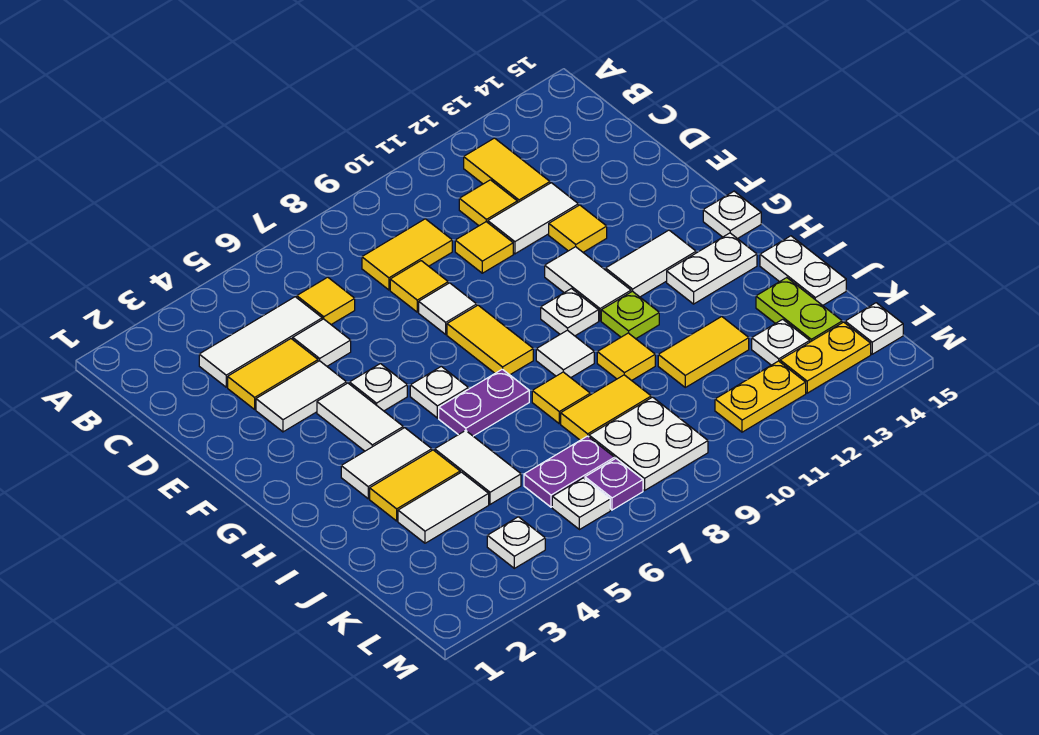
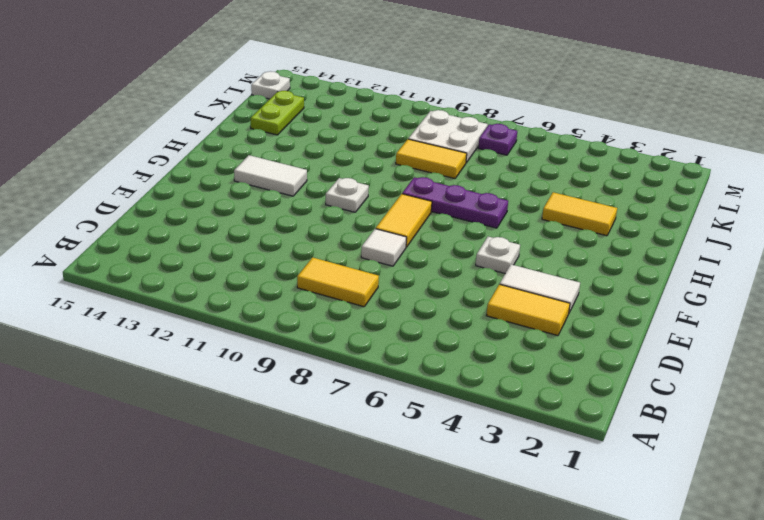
purple 1x3 plate [402,177,508,228] -> purple 1x2 plate [439,369,529,436]
none -> yellow 1x2 tile [464,138,550,203]
none -> white 1x3 tile [199,297,322,387]
none -> yellow 1x1 tile [297,277,355,324]
none -> yellow 1x1 tile [459,180,517,226]

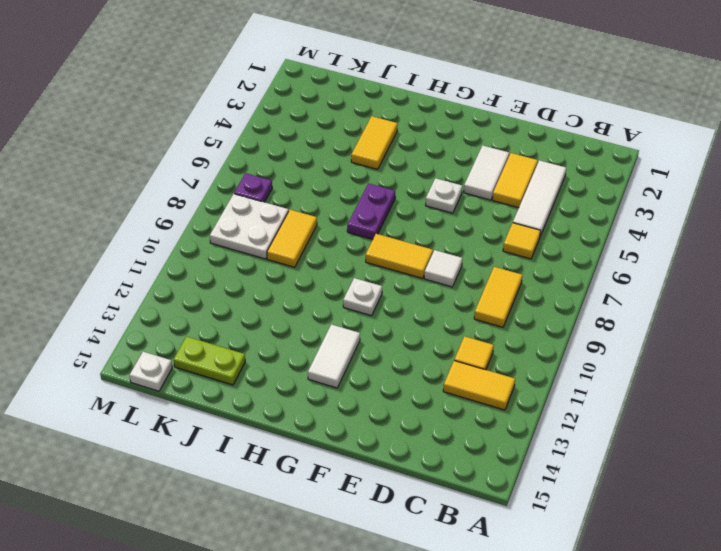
none -> white 1x1 tile [293,319,351,366]
none -> yellow 1x1 tile [390,261,448,312]
none -> yellow 1x1 tile [455,222,513,273]
none -> white 1x2 tile [488,183,578,254]

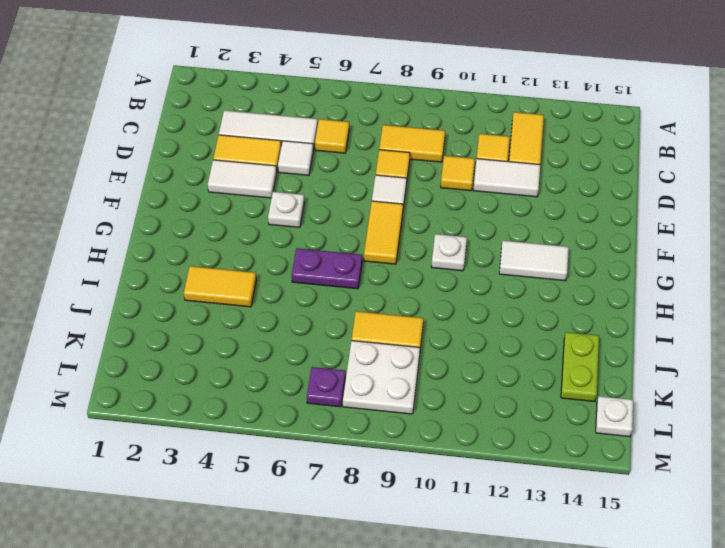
none -> yellow 1x1 tile [549,205,607,252]
none -> white 1x2 tile [317,383,403,451]
none -> white 1x2 tile [545,247,631,321]
none -> white 1x1 plate [410,366,468,418]

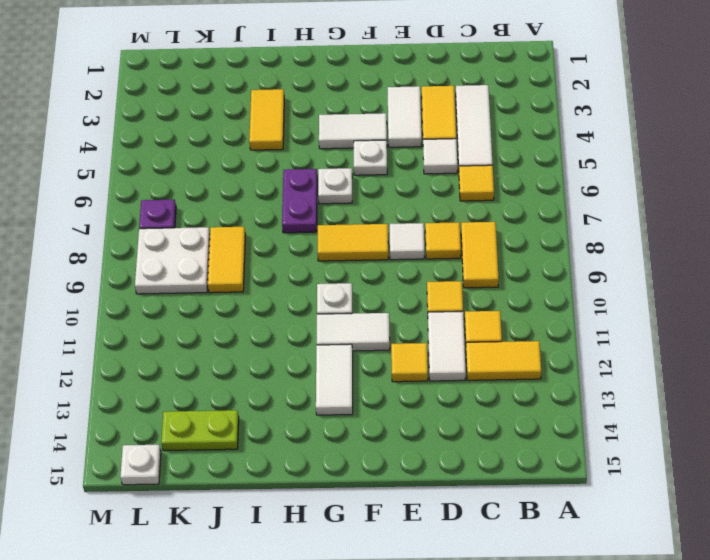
none -> white 1x1 plate [703,191,761,239]
none -> white 1x2 tile [341,428,432,499]
none -> white 1x1 tile [536,330,594,378]
none -> lime 1x1 plate [601,291,659,339]

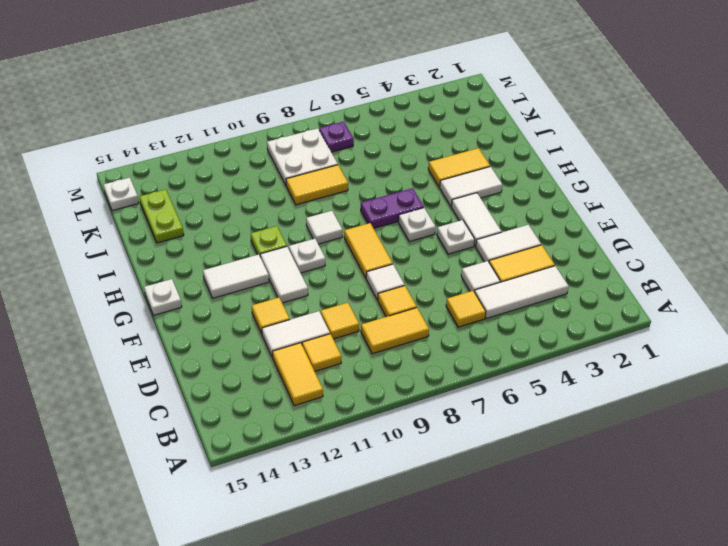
none -> white 1x2 plate [667,233,757,304]
none -> white 1x2 tile [435,430,521,504]
none -> yellow 1x1 tile [532,372,590,424]
none -> yellow 1x1 tile [597,333,655,381]

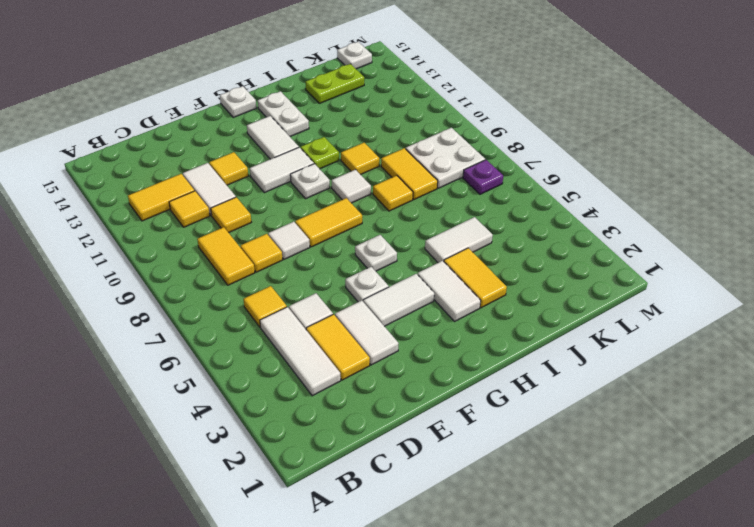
none -> purple 1x2 plate [439,369,529,436]
none -> white 1x2 plate [760,236,846,305]
none -> white 1x2 tile [398,472,489,543]
none -> yellow 1x2 tile [658,317,749,387]

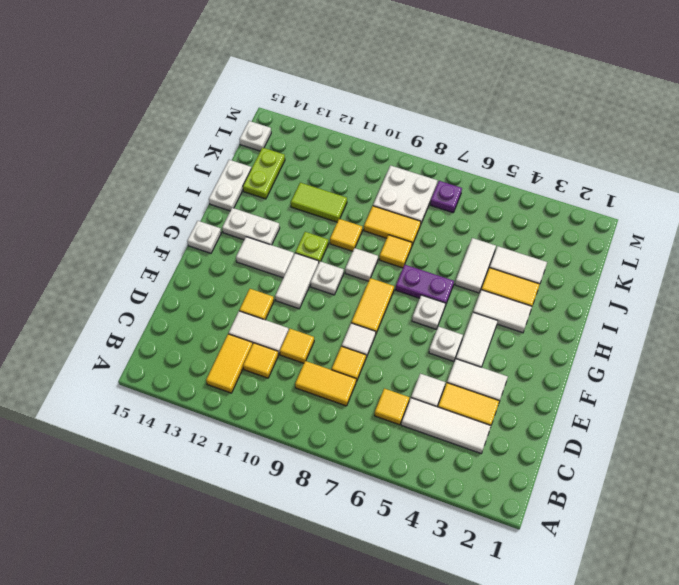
lime 1x2 tile [291,183,347,222] -> yellow 1x2 tile [658,317,749,387]
none -> purple 1x2 plate [524,436,615,507]
none -> white 1x1 plate [752,319,810,365]
none -> white 1x1 plate [487,517,545,568]
none -> white 1x1 plate [552,478,610,530]

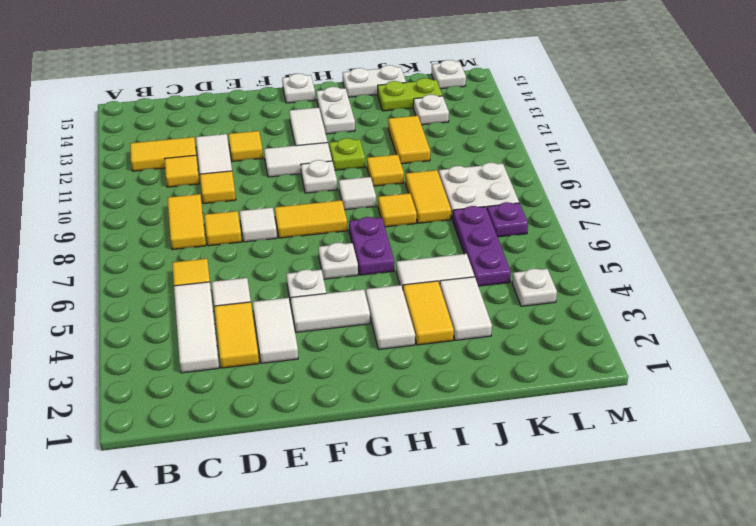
purple 1x3 plate [452,206,511,286] -> purple 1x2 plate [524,436,615,507]
none -> white 1x1 plate [552,478,610,530]
none -> yellow 1x2 plate [715,361,806,432]
none -> yellow 1x2 plate [780,322,871,393]

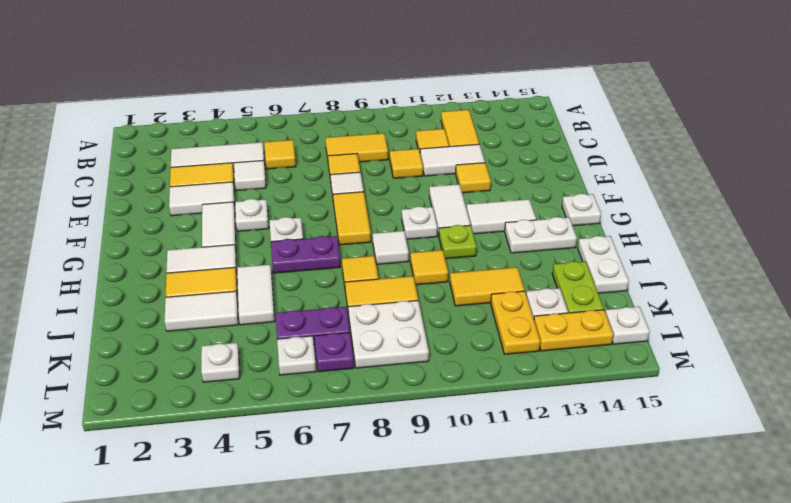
yellow 1x2 plate [491,291,540,354] -> yellow 1x2 plate turned to [715,361,806,432]

